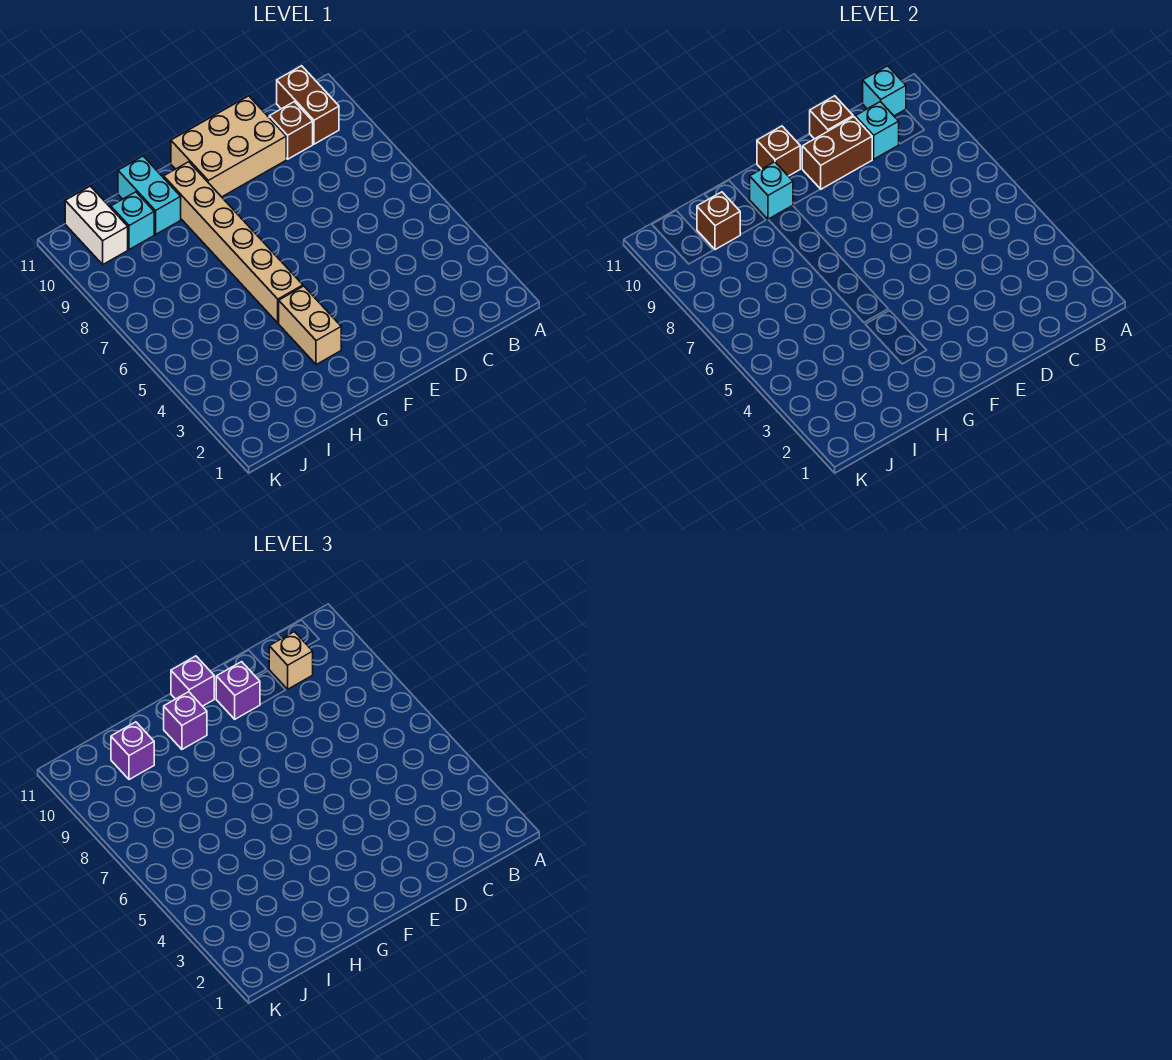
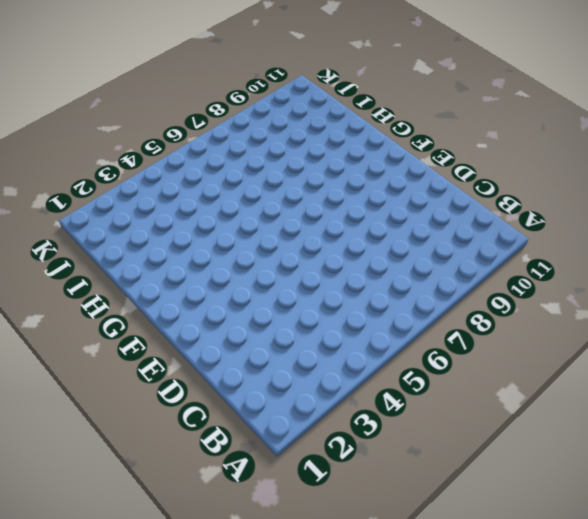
none -> brown 1x2 brick [277,66,339,144]
none -> brown 1x1 brick [269,102,313,159]
none -> tan 2x3 brick [171,96,286,197]

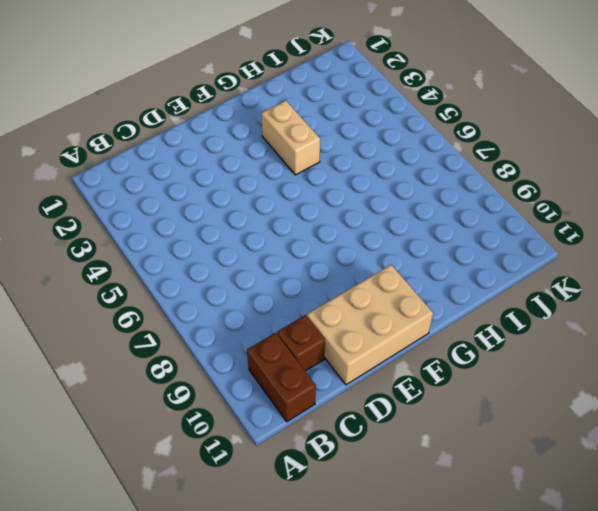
none -> tan 1x6 brick [164,162,303,323]
none -> cyan 1x2 brick [118,156,181,234]
none -> cyan 1x1 brick [111,192,154,250]

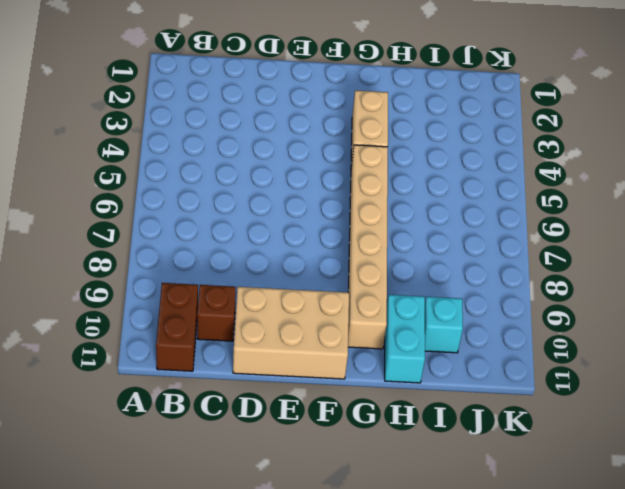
none -> white 1x2 brick [65,186,128,264]
none -> cyan 1x1 brick [863,66,906,116]
none -> cyan 1x1 brick [855,101,899,159]

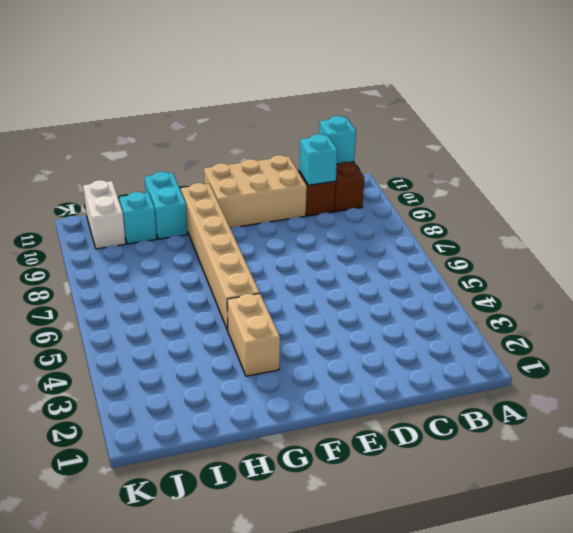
none -> brown 1x2 brick [802,117,872,189]
none -> brown 1x1 brick [810,96,853,139]
none -> brown 1x1 brick [757,126,800,176]

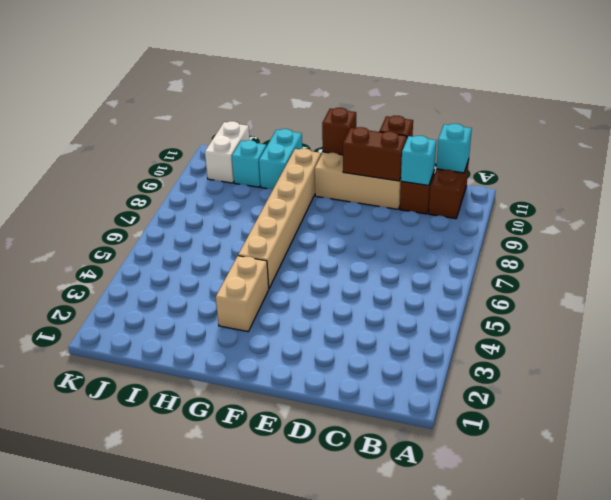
none -> cyan 1x1 brick [750,162,793,220]
none -> brown 1x1 brick [697,192,740,250]
none -> tan 1x1 brick [269,632,313,689]

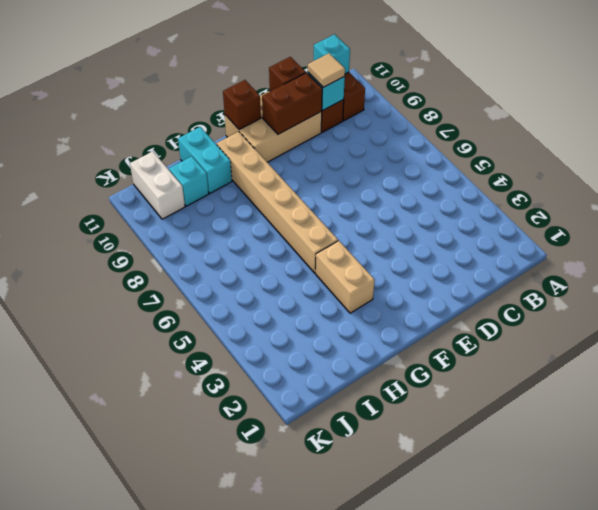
tan 1x1 tile [308,53,345,87] -> tan 1x1 brick [269,632,313,689]
none -> cyan 1x1 brick [750,162,793,220]
none -> brown 1x1 brick [697,192,740,250]
none -> purple 1x1 brick [216,662,260,719]

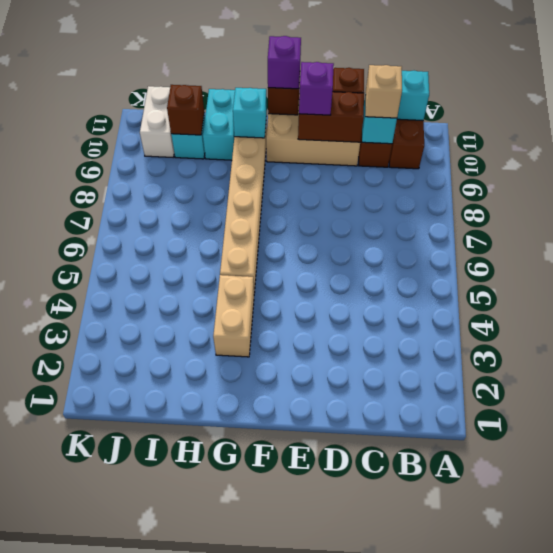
none -> purple 1x1 brick [164,692,207,749]
none -> purple 1x1 brick [111,722,154,780]

